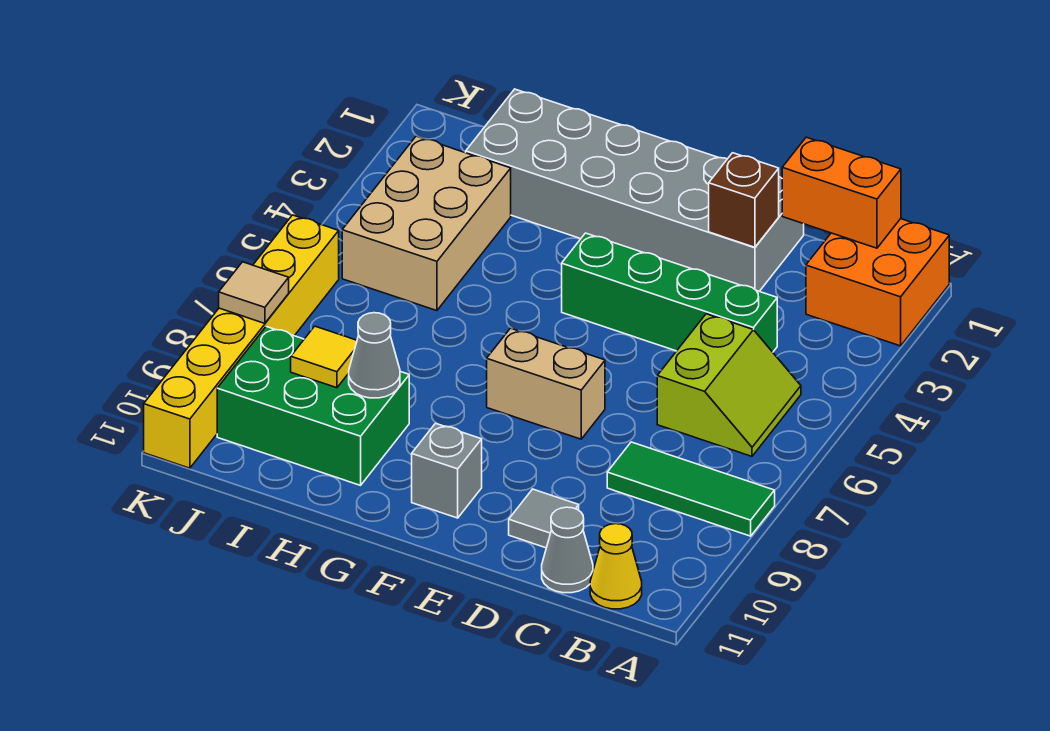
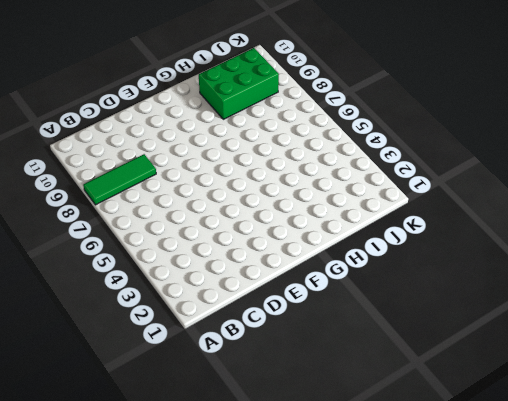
none -> orange 2x2 brick [806,219,949,346]
none -> lime 2x2 slope [657,314,801,456]
none -> yellow 1x1 cone [590,524,642,609]

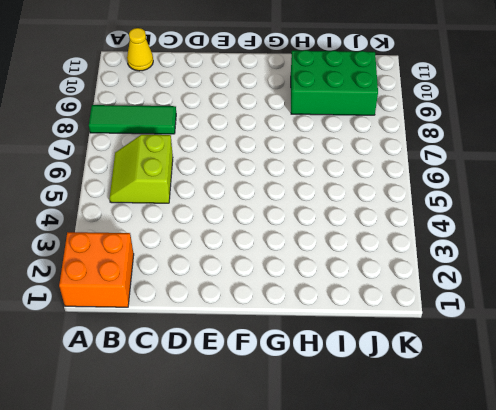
none -> green 1x4 brick [562,233,777,352]
none -> grey 1x1 cone [542,507,593,593]
none -> grey 2x6 brick [466,89,804,291]

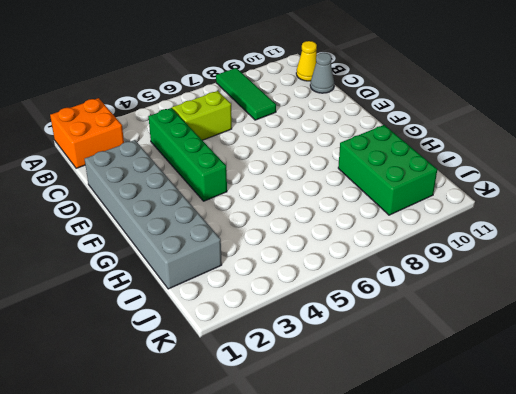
none -> grey 1x1 tile [509,489,579,548]
none -> tan 1x2 brick [487,328,605,439]
none -> grey 1x1 brick [412,423,482,518]

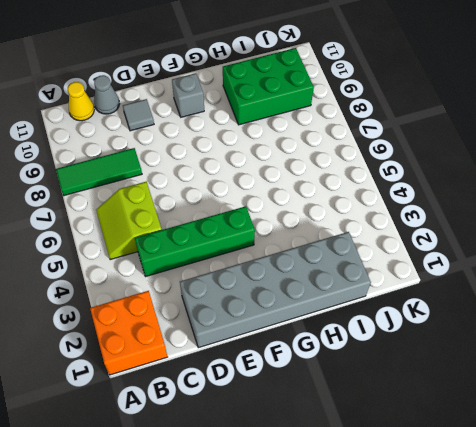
none -> tan 1x2 brick [487,328,605,439]
none -> tan 2x3 brick [342,136,511,311]
none -> yellow 1x6 brick [144,215,339,468]

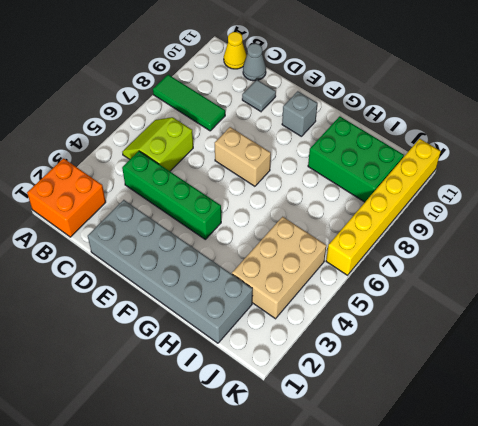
none -> orange 1x2 brick [782,137,901,248]
none -> brown 1x1 brick [709,153,779,247]
none -> grey 1x1 cone [349,313,400,398]

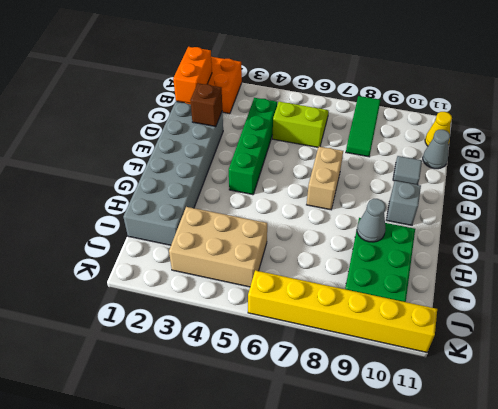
none -> yellow 1x1 tile [291,326,357,388]
none -> tan 1x1 tile [219,262,289,323]

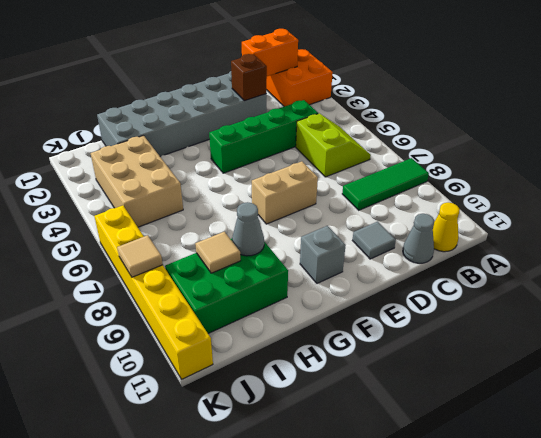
tan 1x1 tile [195,232,241,273] -> yellow 1x1 tile [291,326,357,388]

